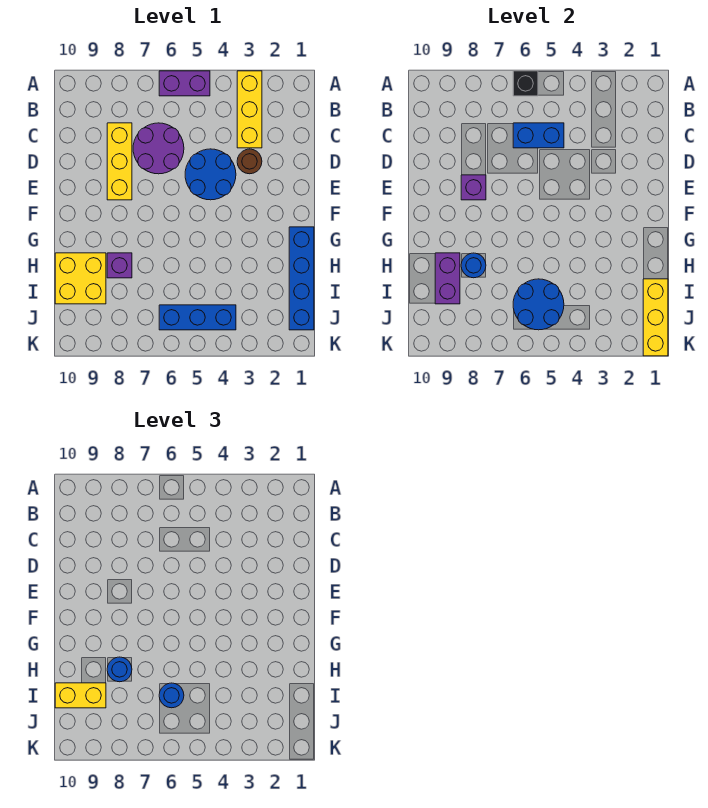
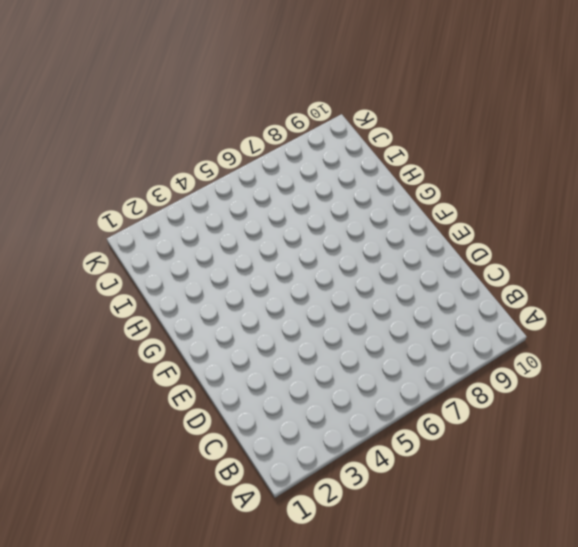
none -> yellow 1x3 brick [237,71,262,148]
none -> purple 1x2 brick [159,71,210,96]
none -> purple 2x2 round brick [133,123,184,174]

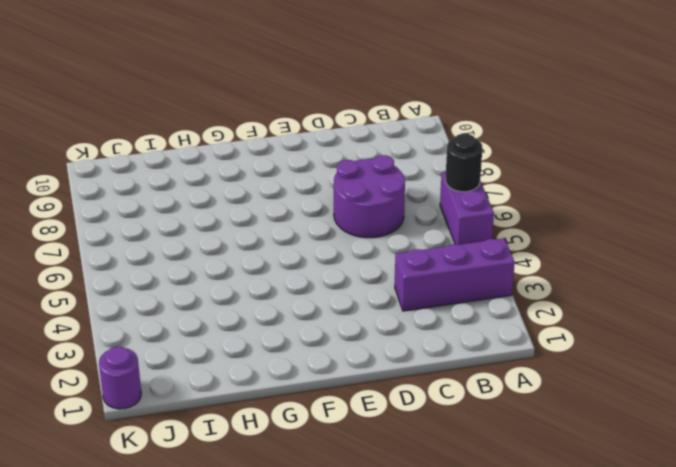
purple 1x3 brick [395,238,515,311] -> yellow 1x3 brick [237,71,262,148]
black 1x1 round brick [445,134,482,192] -> black 1x1 brick [513,71,538,96]
purple 1x1 round brick [99,347,141,409] -> none
none -> yellow 1x3 brick [107,123,132,200]
none -> brown 1x1 round brick [237,149,262,174]
none -> blue 2x2 round brick [185,149,236,200]

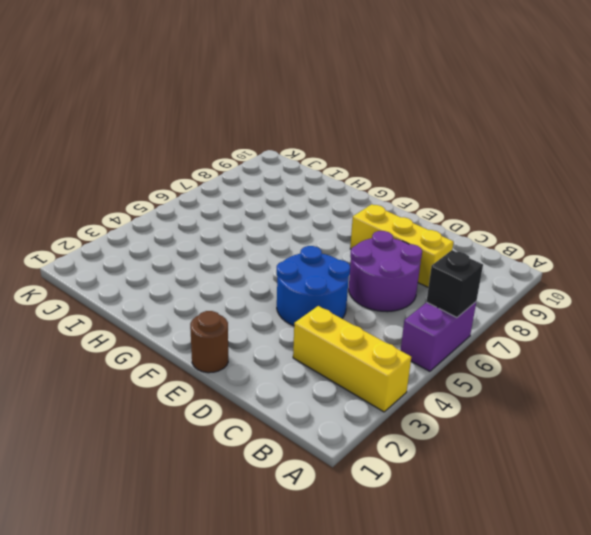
brown 1x1 round brick [190,311,228,373] -> brown 1x1 round brick moved to [237,149,262,174]
none -> blue 1x4 brick [289,227,314,330]
none -> purple 1x1 brick [107,253,132,278]
none -> yellow 2x2 brick [55,253,106,304]

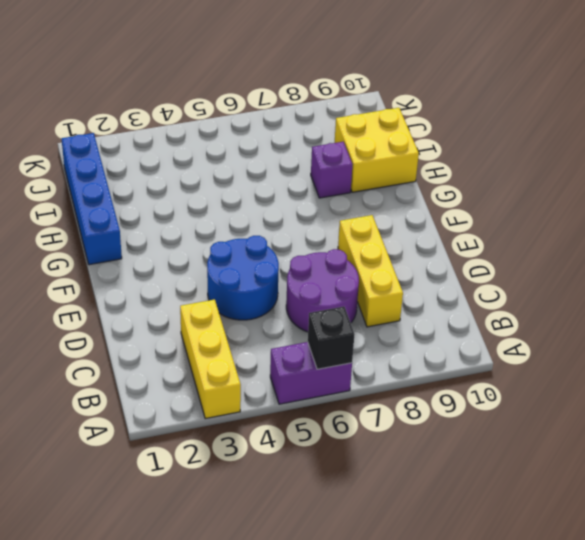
none -> brown 1x1 round brick [237,149,262,174]
none -> blue 1x3 brick [159,305,236,330]
none -> blue 1x2 brick [513,123,564,148]

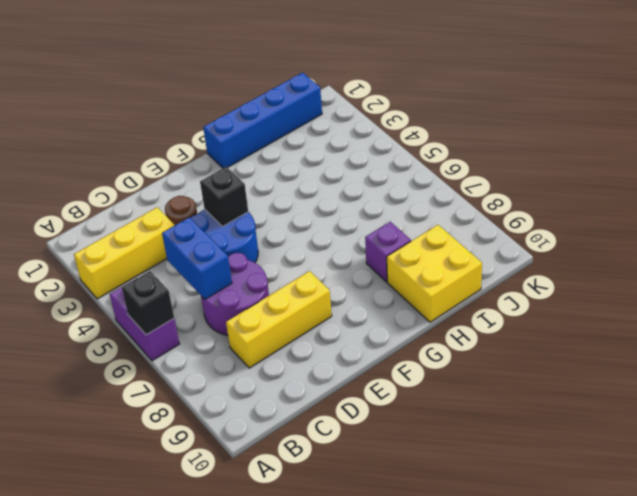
black 1x1 brick [200,167,248,226] -> none
none -> blue 1x3 brick [159,305,236,330]
none -> purple 1x1 brick [461,175,486,200]
none -> blue 1x1 round brick [461,253,486,278]

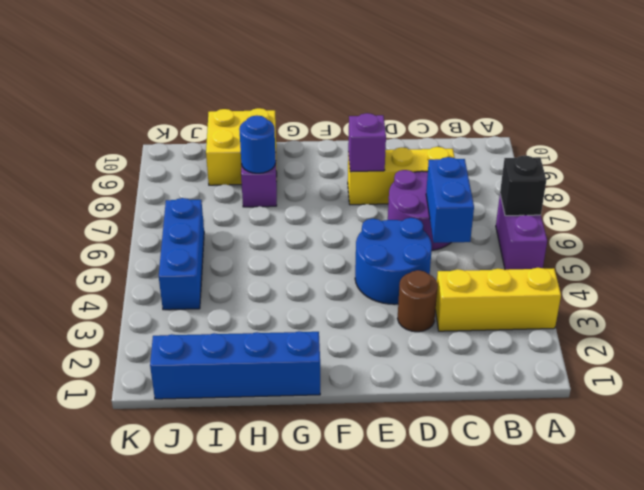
none -> purple 1x2 brick [435,253,460,304]
none -> yellow 1x3 brick [643,279,668,356]
none -> blue 2x2 round brick [513,279,564,330]

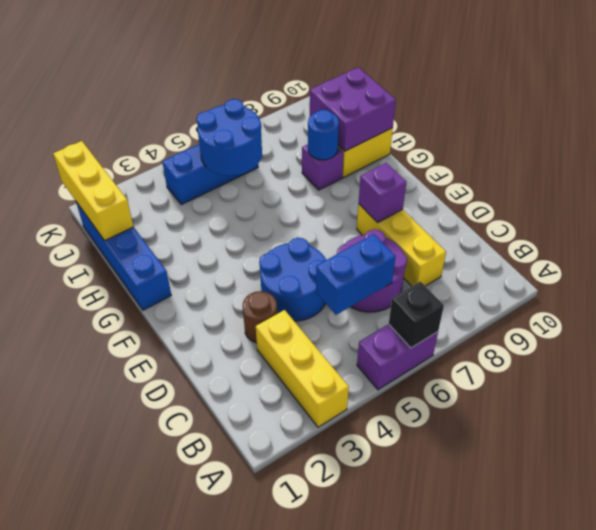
purple 2x2 brick [310,67,396,151] -> purple 1x2 brick [435,253,460,304]
none -> blue 1x1 round brick [107,657,132,682]
none -> blue 1x1 round brick [159,683,184,708]
none -> yellow 1x2 brick [55,683,106,708]

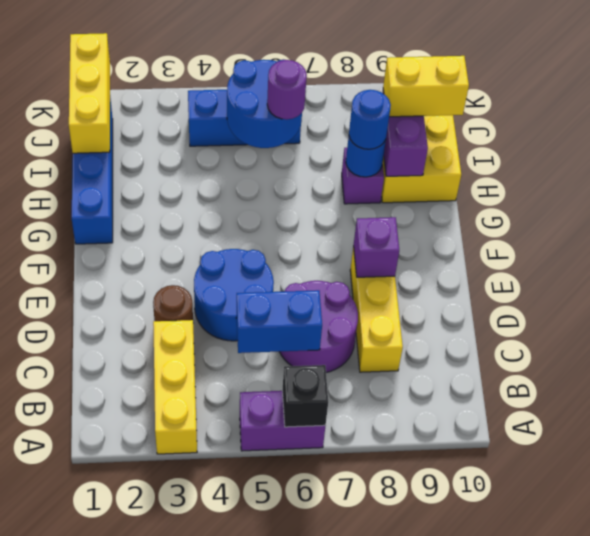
purple 1x1 round brick [267,60,307,119] -> blue 1x1 round brick [159,683,184,708]

